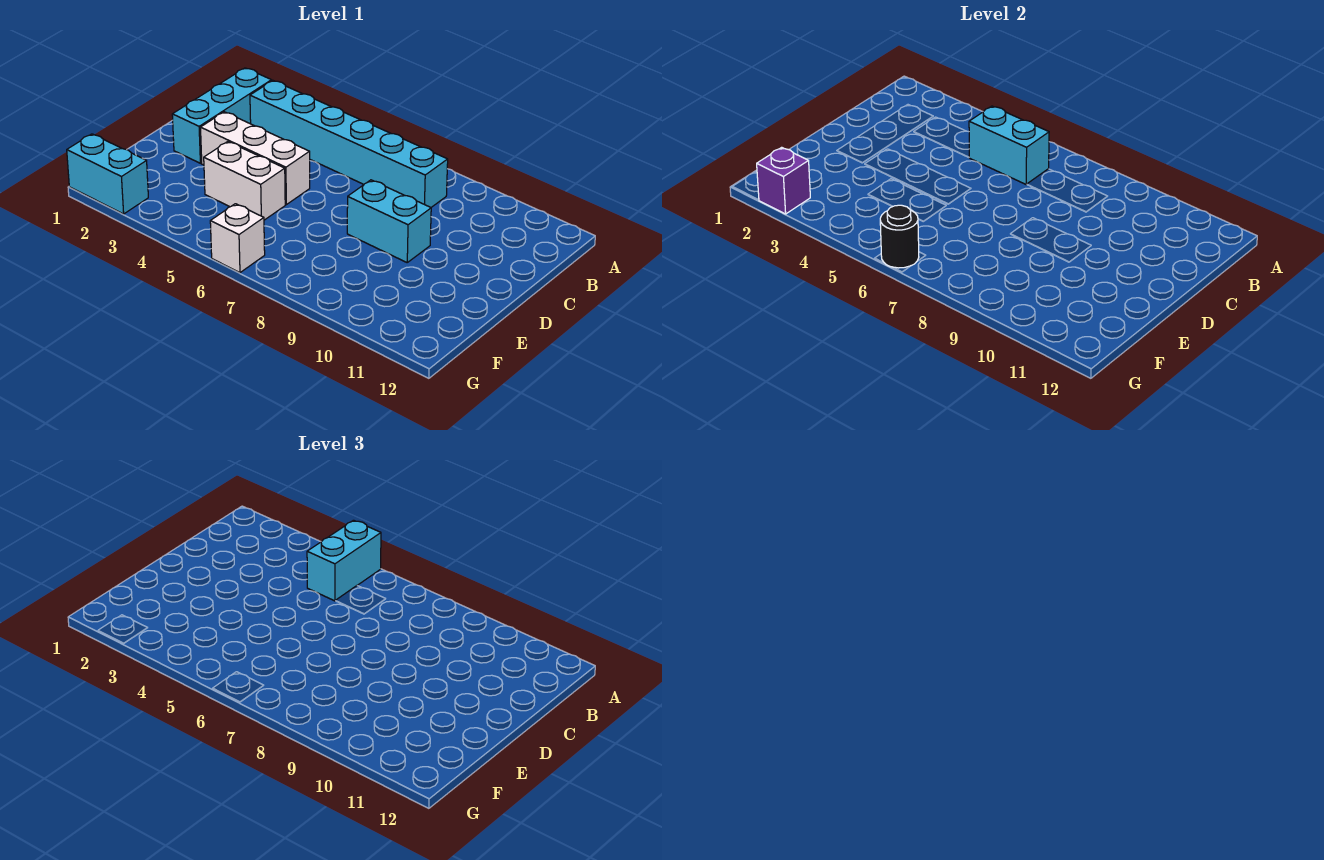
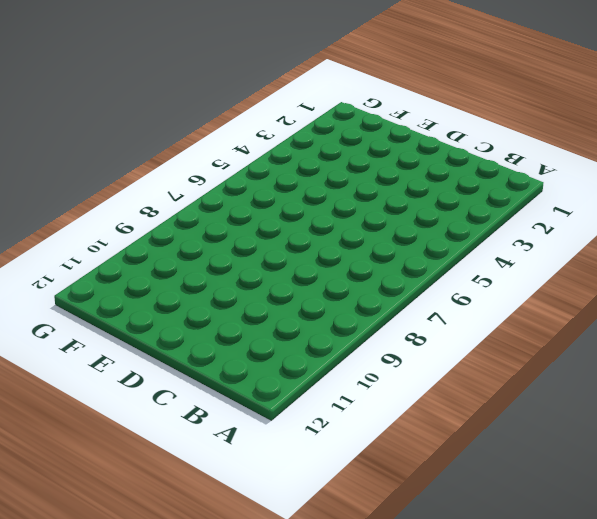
none -> cyan 1x3 brick [172,68,272,163]
none -> cyan 1x6 brick [250,81,448,207]

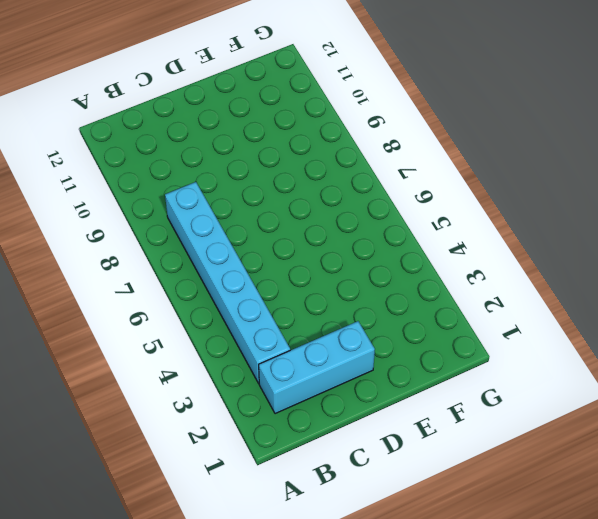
none -> white 1x3 brick [201,112,310,205]
none -> cyan 1x2 brick [347,180,431,262]

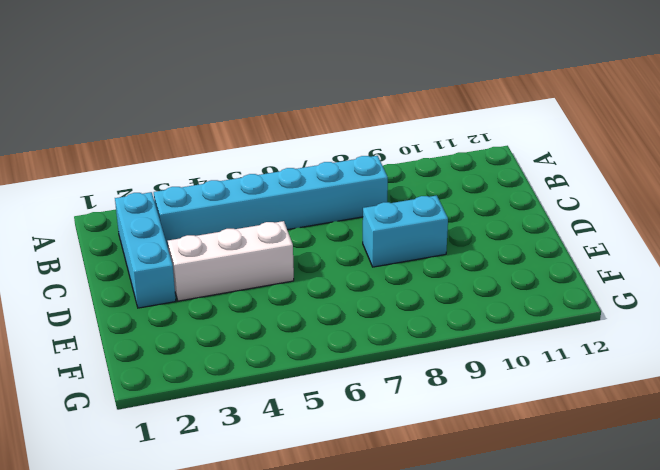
none -> white 1x2 brick [204,142,285,220]
none -> cyan 1x2 brick [67,134,148,214]

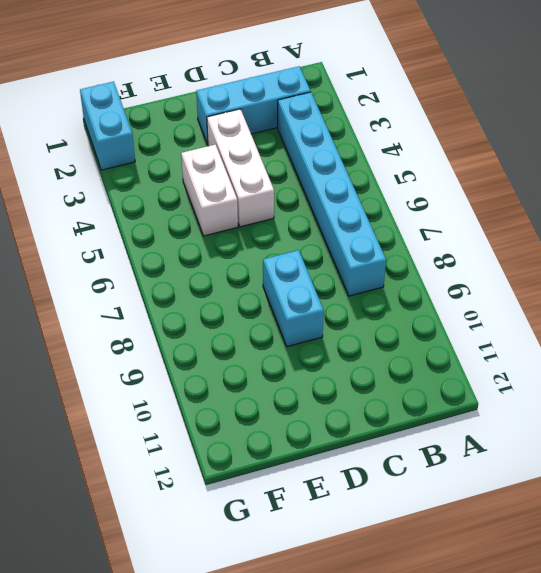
none -> white 1x1 brick [210,204,265,273]
none -> cyan 1x2 brick [969,106,1049,184]

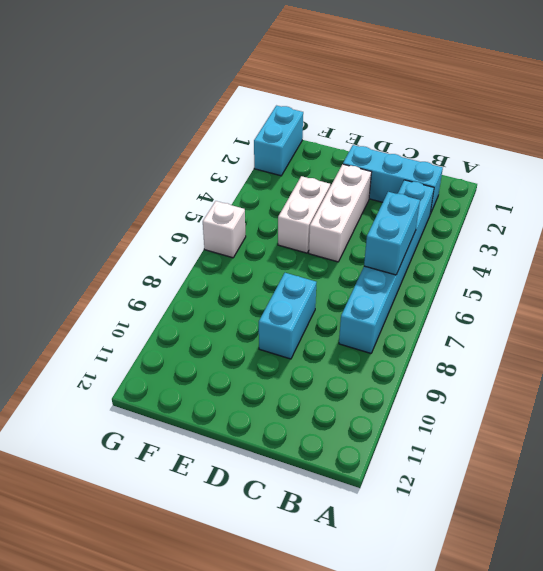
none -> purple 1x1 brick [757,147,810,214]
none -> black 1x1 round brick [880,205,919,268]

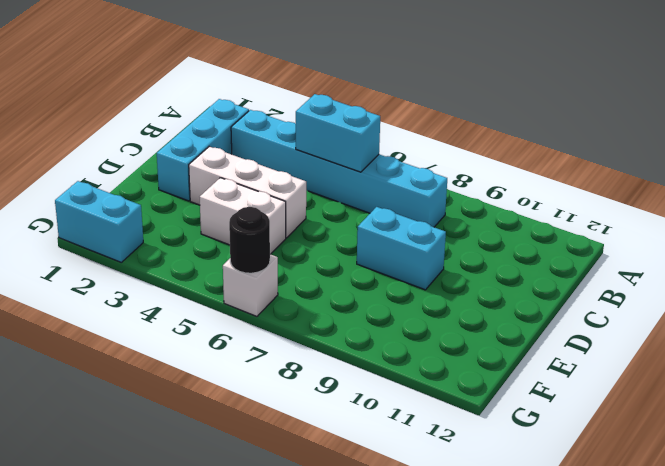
none -> purple 1x1 brick [757,147,810,214]
none -> cyan 1x2 brick [307,520,381,601]

